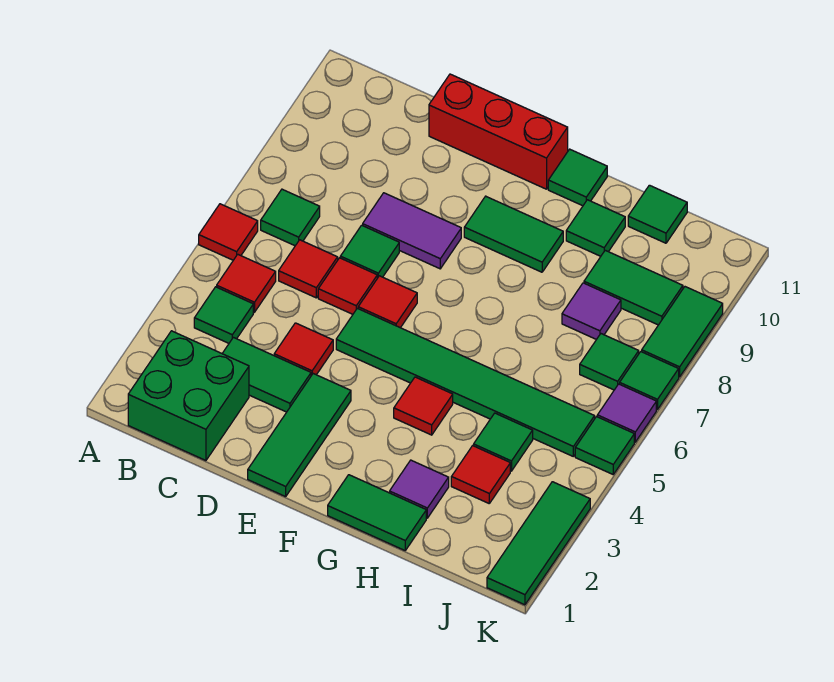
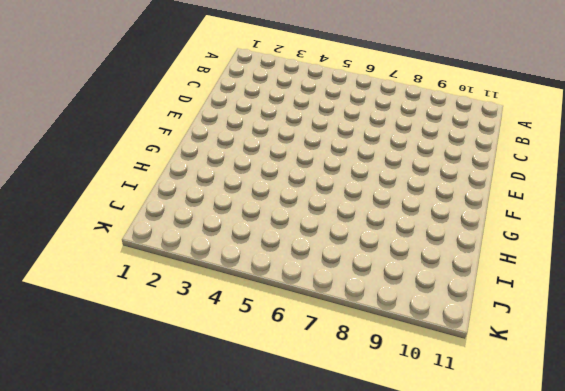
none -> red 1x1 tile [199,204,258,260]
none -> green 2x2 brick [128,331,249,461]
none -> green 1x1 tile [194,287,253,343]
none -> red 1x1 tile [217,254,276,312]

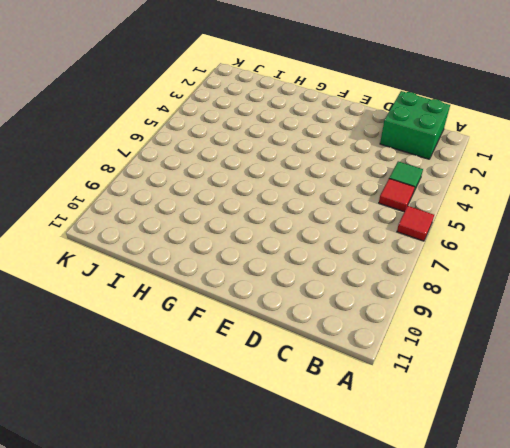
none -> green 1x1 tile [261,189,320,246]
none -> green 1x2 tile [222,337,311,412]
none -> red 1x1 tile [279,240,338,298]
none -> red 1x1 tile [274,323,333,376]

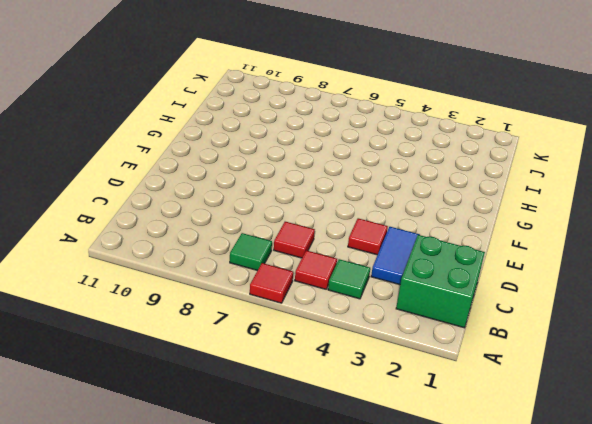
blue 1x2 tile [371,227,420,285] -> green 1x2 tile [222,337,311,412]
none -> red 1x1 tile [318,258,377,314]
none -> green 1x1 tile [340,225,399,278]
none -> purple 1x2 tile [363,193,461,269]
none -> red 1x3 brick [429,74,568,189]

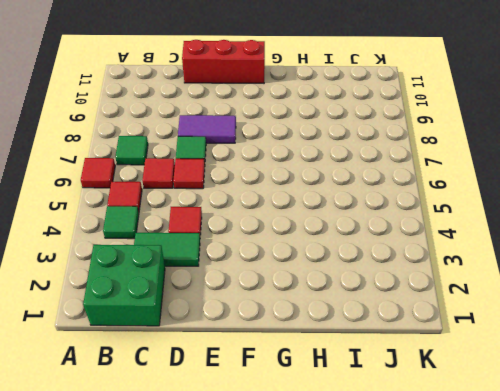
none -> green 1x3 tile [248,374,351,497]
none -> green 1x6 tile [336,308,595,456]
none -> red 1x1 tile [358,276,417,328]
none -> green 1x2 tile [464,196,563,272]

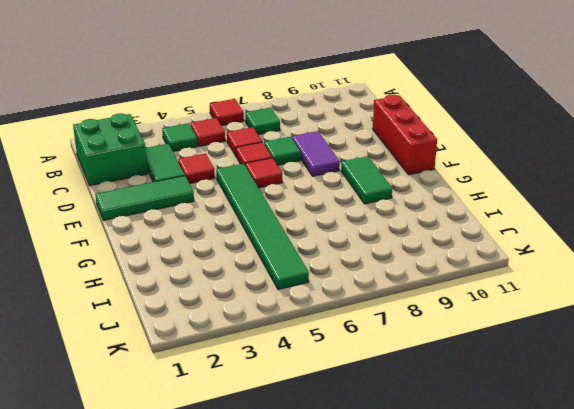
none -> green 1x2 tile [328,475,426,550]
none -> red 1x1 tile [394,377,453,435]
none -> green 1x1 tile [548,149,607,206]
none -> purple 1x1 tile [390,460,449,518]

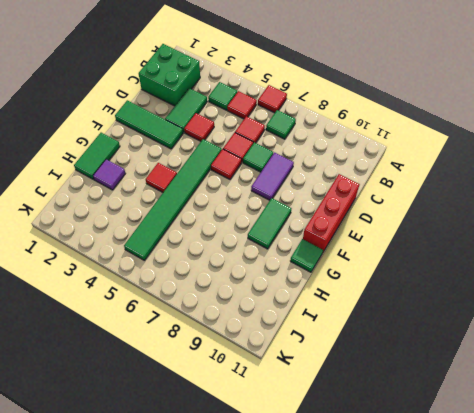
none -> green 1x1 tile [566,200,625,256]
none -> red 1x1 tile [451,446,510,503]
none -> green 1x1 tile [474,413,533,471]
none -> purple 1x1 tile [562,283,621,339]

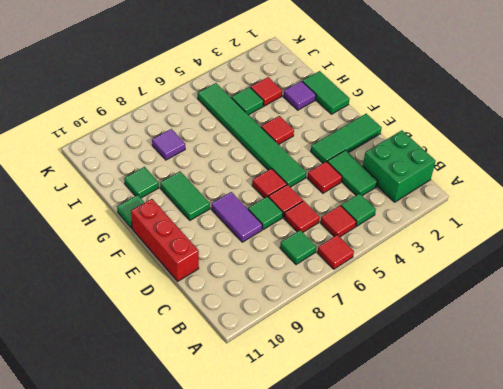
none -> green 1x2 tile [584,250,683,325]
none -> green 1x1 tile [628,185,687,243]
none -> green 1x1 tile [580,334,639,390]
none -> green 1x3 tile [487,482,590,605]

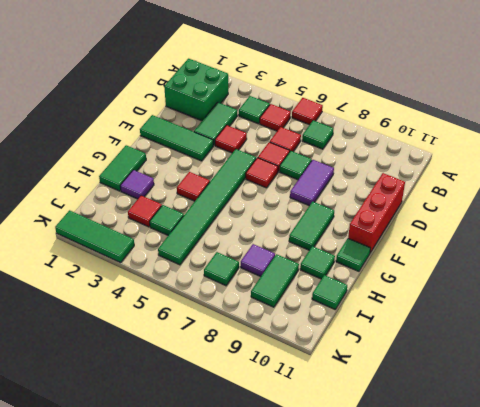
none -> green 1x1 tile [575,417,634,474]
none -> purple 1x1 tile [597,384,656,442]
none -> green 1x1 tile [620,352,679,410]
none -> green 1x2 tile [642,287,723,377]

